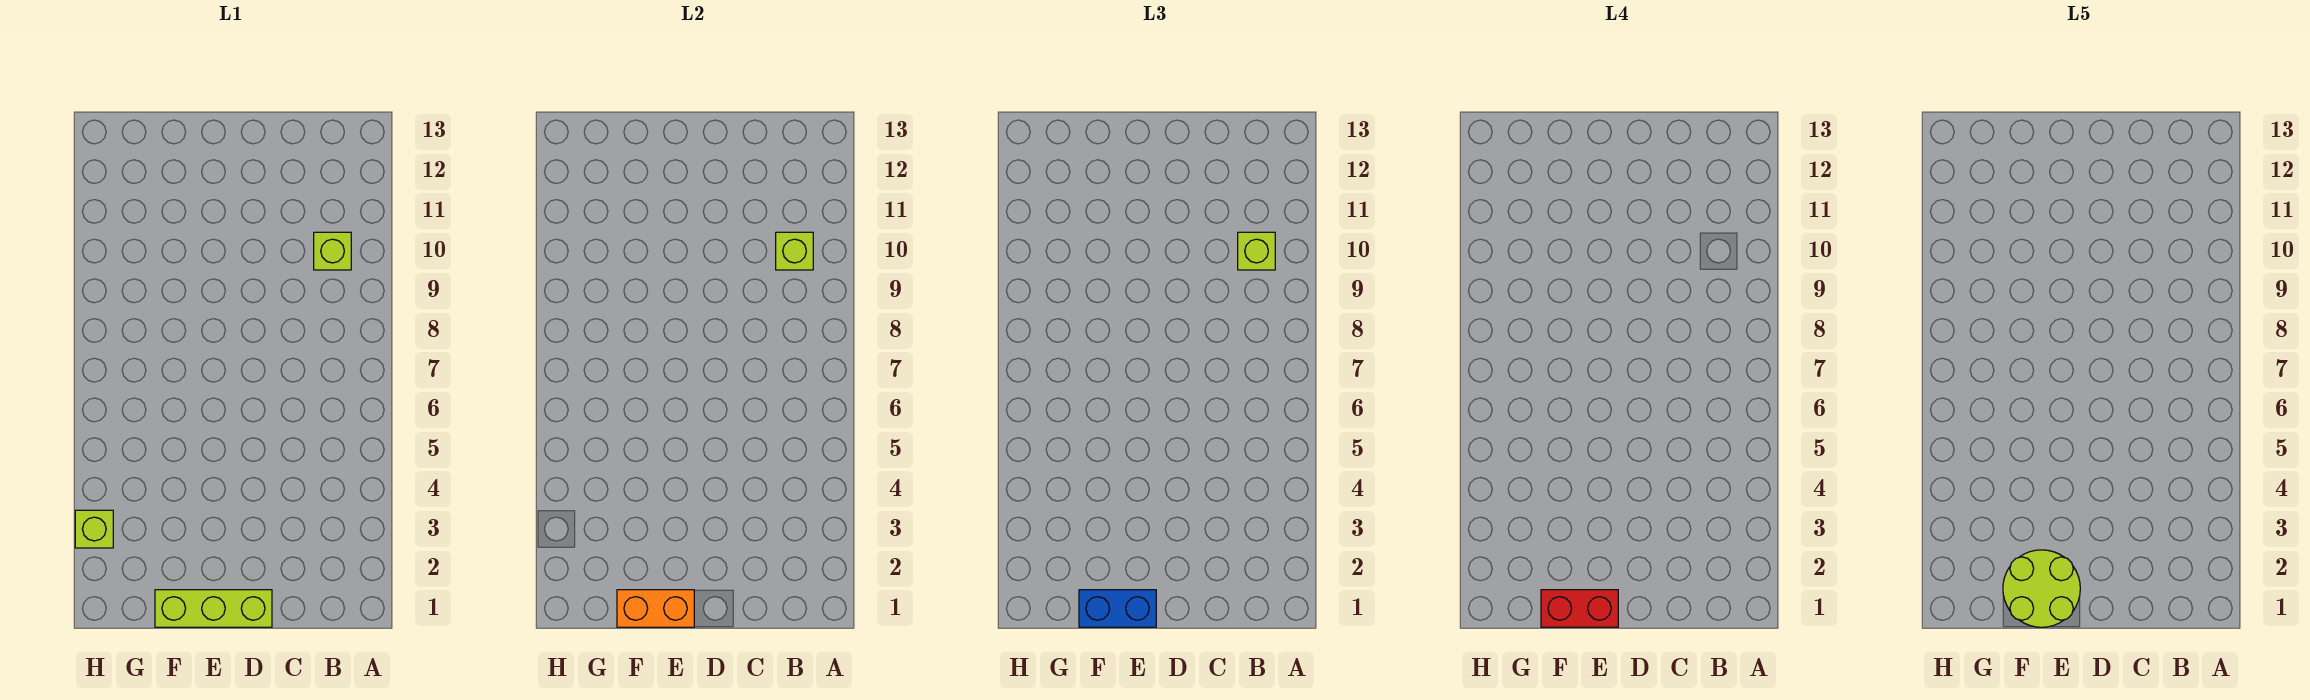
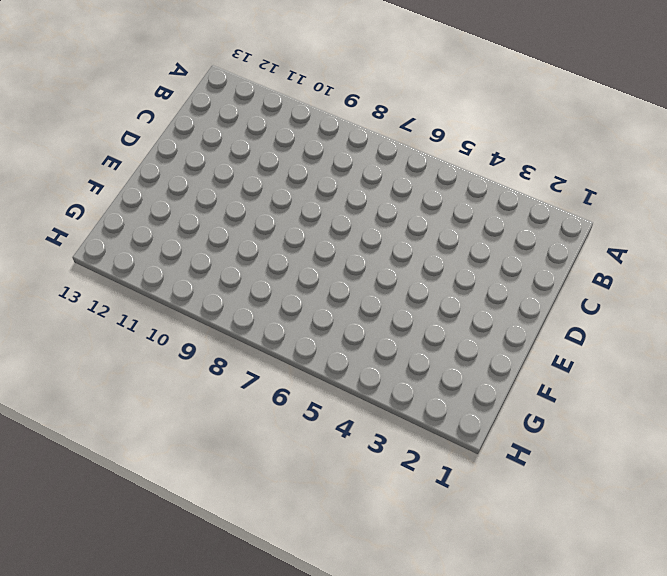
none -> lime 1x1 brick [314,232,351,270]
none -> lime 1x3 brick [155,590,272,627]

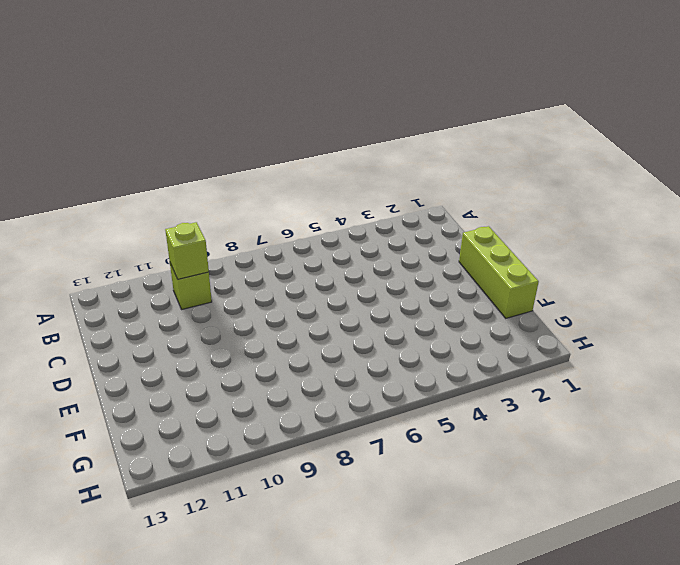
none -> lime 1x1 brick [75,510,113,548]
none -> orange 1x2 brick [617,590,694,627]

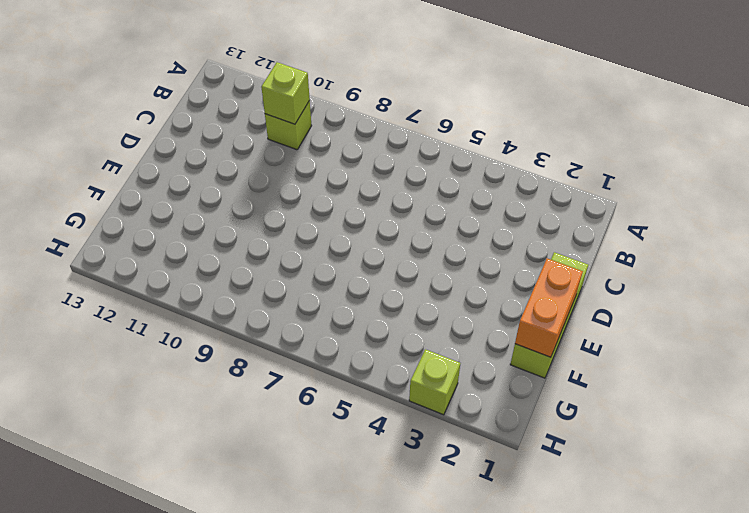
none -> lime 1x1 brick [1238,232,1275,270]
none -> blue 1x2 brick [1079,590,1156,627]

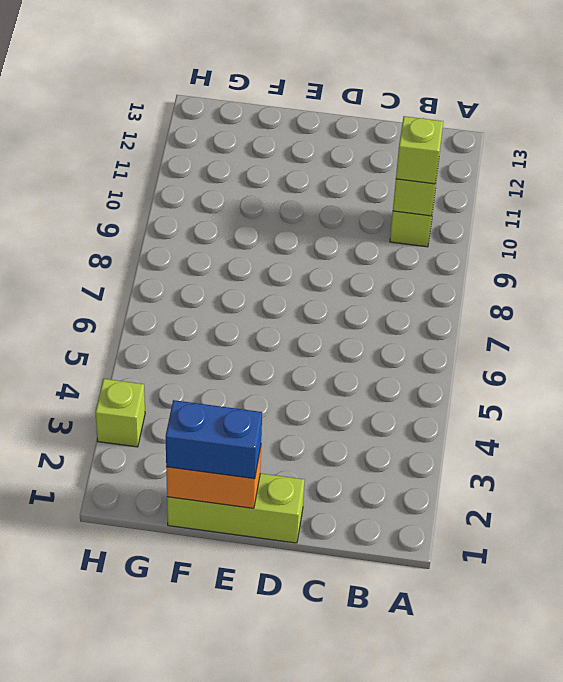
none -> red 1x2 brick [1541,590,1618,627]
none -> lime 2x2 round brick [2003,550,2080,627]

